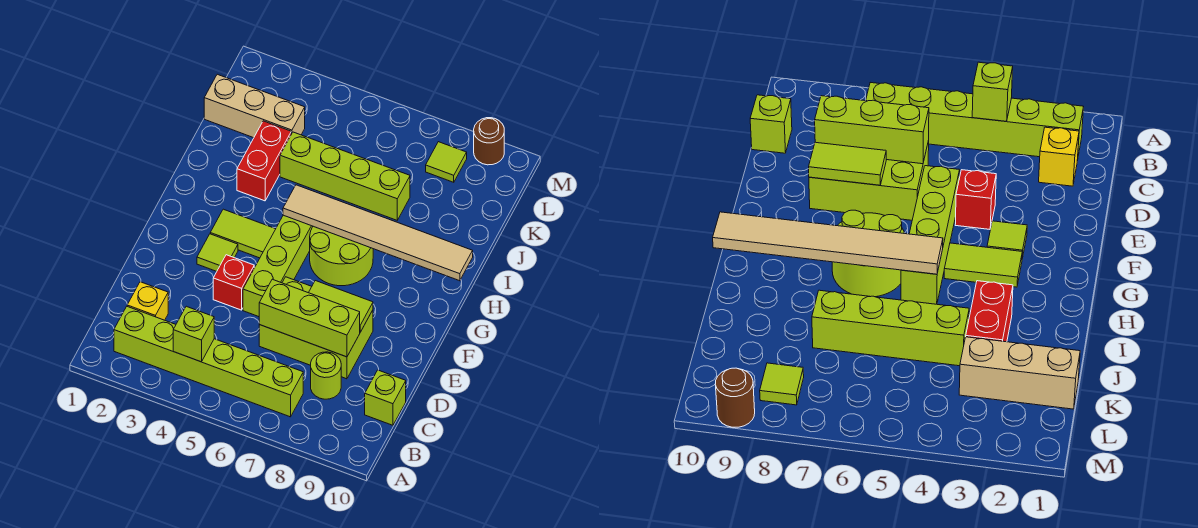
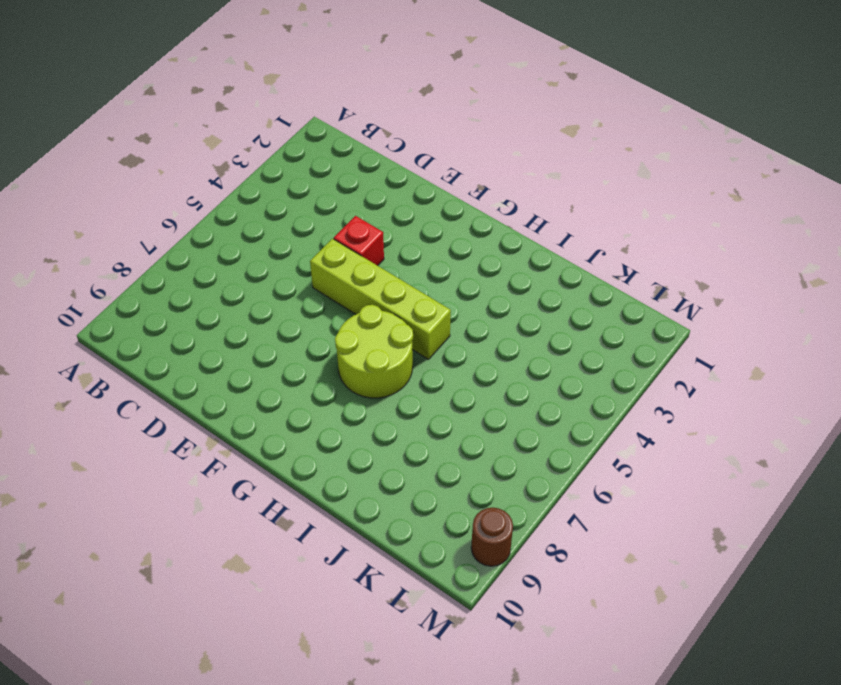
none -> lime 1x6 brick [114,307,303,417]
none -> yellow 1x1 brick [127,282,168,320]
none -> lime 1x1 round brick [311,352,341,399]

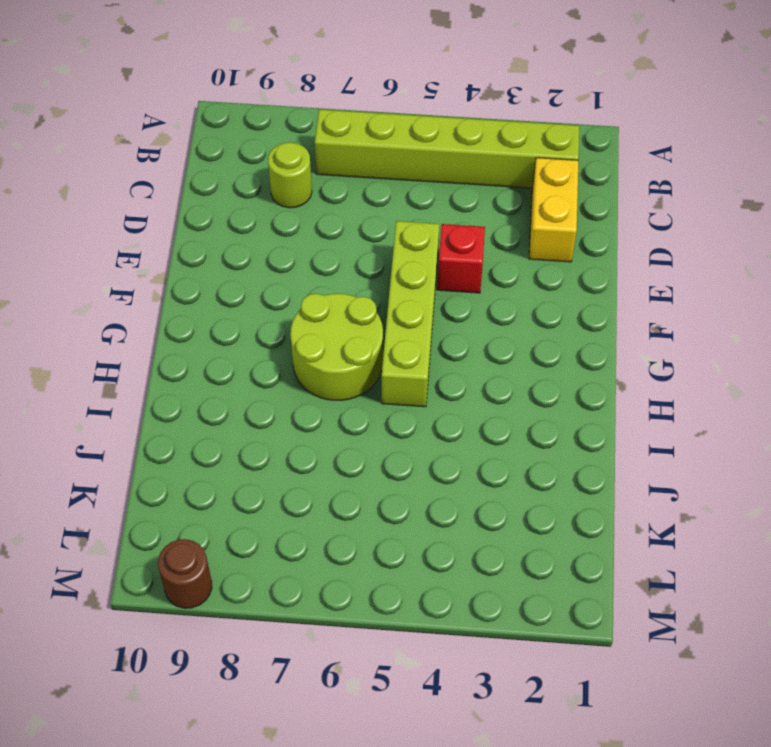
yellow 1x2 brick [529,158,578,262] -> yellow 1x1 brick [127,282,168,320]
none -> lime 1x1 brick [365,370,406,425]
none -> lime 2x3 brick [259,277,373,379]
none -> lime 1x1 tile [197,234,238,271]

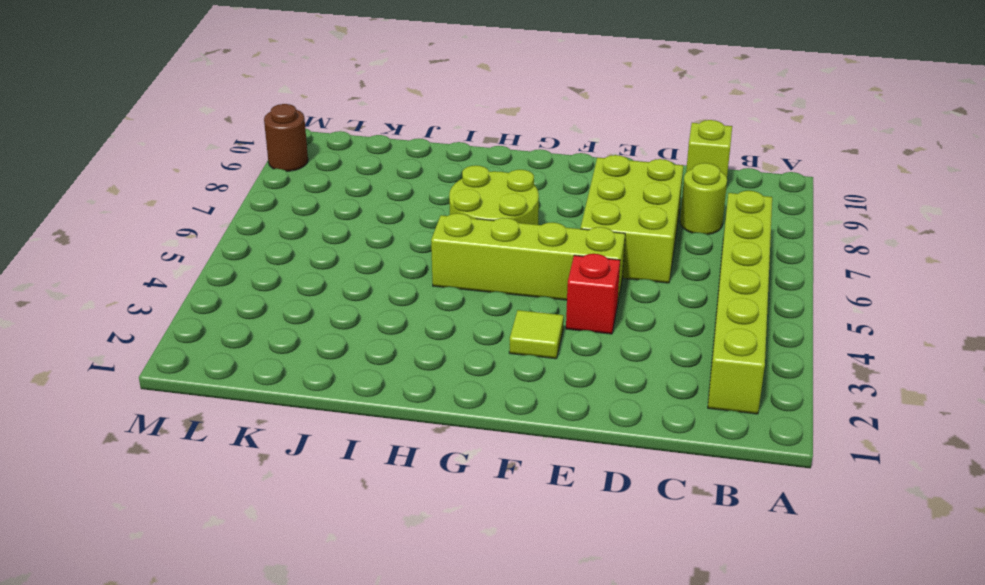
none -> yellow 1x1 brick [127,282,168,320]
none -> lime 1x2 tile [210,209,275,258]
none -> red 1x2 brick [237,121,291,201]

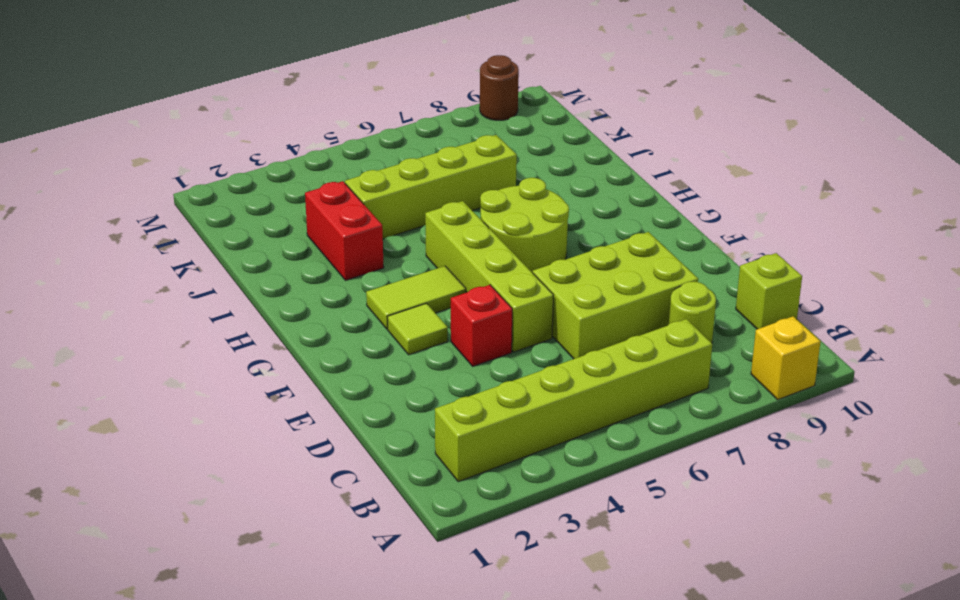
yellow 1x1 brick [751,316,821,400] -> yellow 1x1 brick moved to [127,282,168,320]
none -> tan 1x3 brick [204,74,305,138]
none -> lime 1x1 tile [426,142,467,182]
none -> lime 1x1 brick [173,306,214,362]

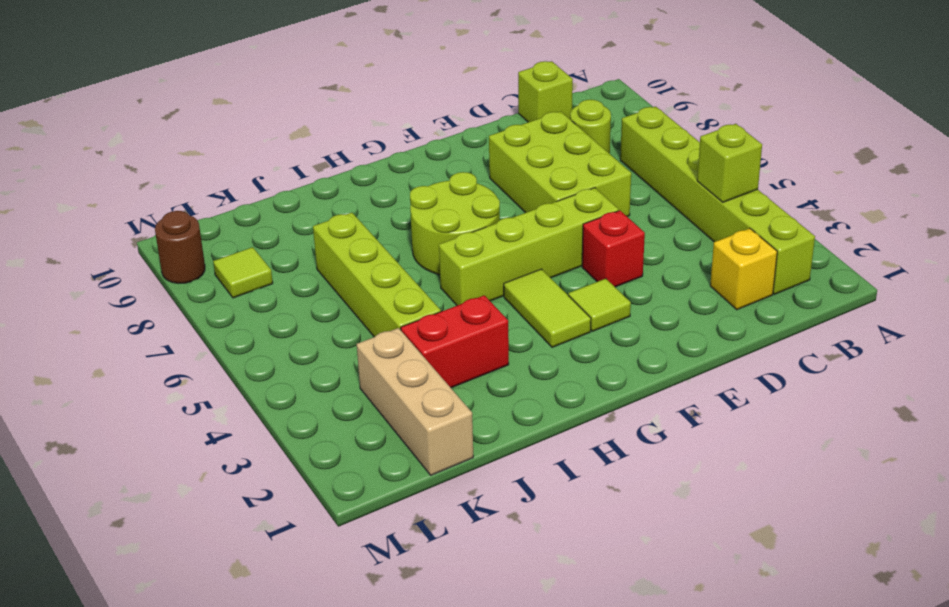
none -> lime 1x3 brick [259,279,360,357]
none -> lime 1x2 tile [309,281,373,332]
none -> tan 1x6 tile [283,185,473,281]

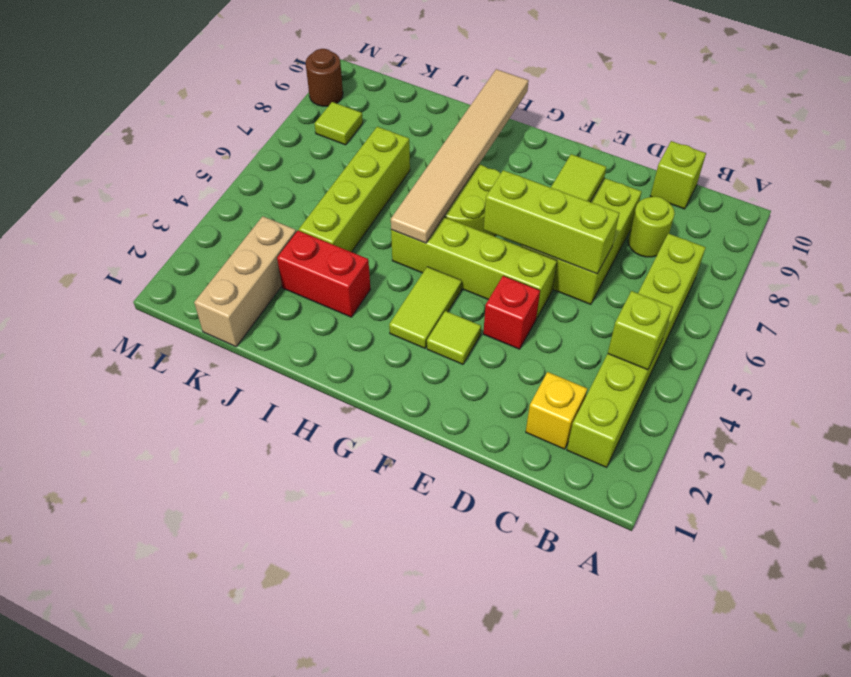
lime 1x3 brick [484,170,619,274] -> lime 1x3 brick turned to [259,279,360,357]

